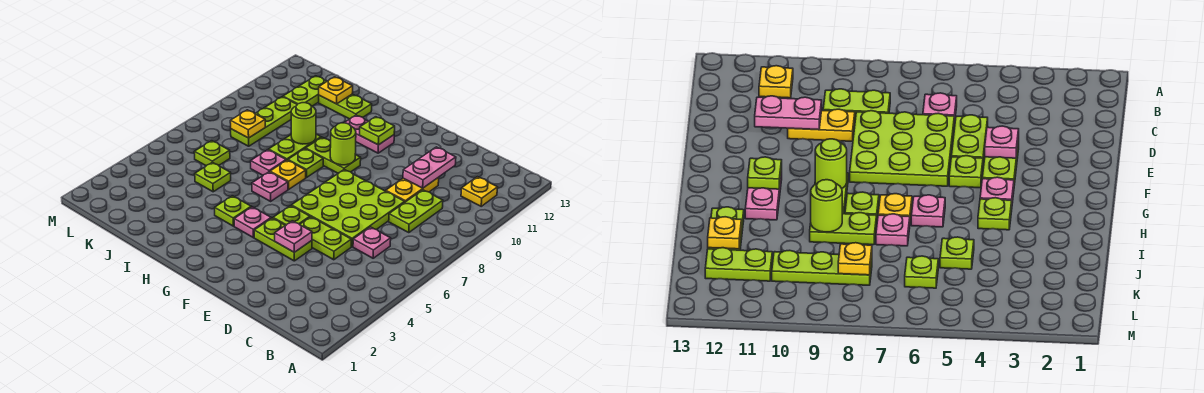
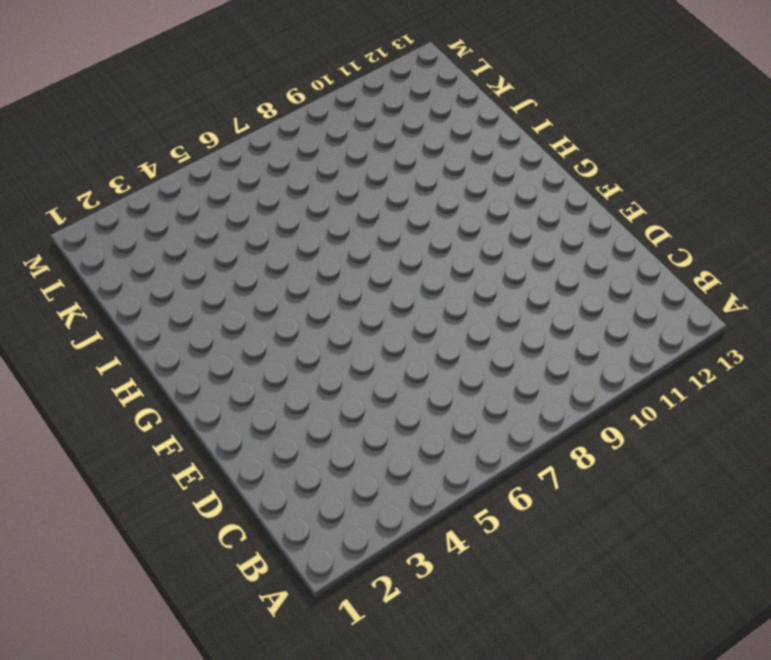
none -> yellow 1x1 plate [461,177,498,206]
none -> pink 1x1 plate [353,227,391,258]
none -> lime 1x2 plate [389,190,443,233]

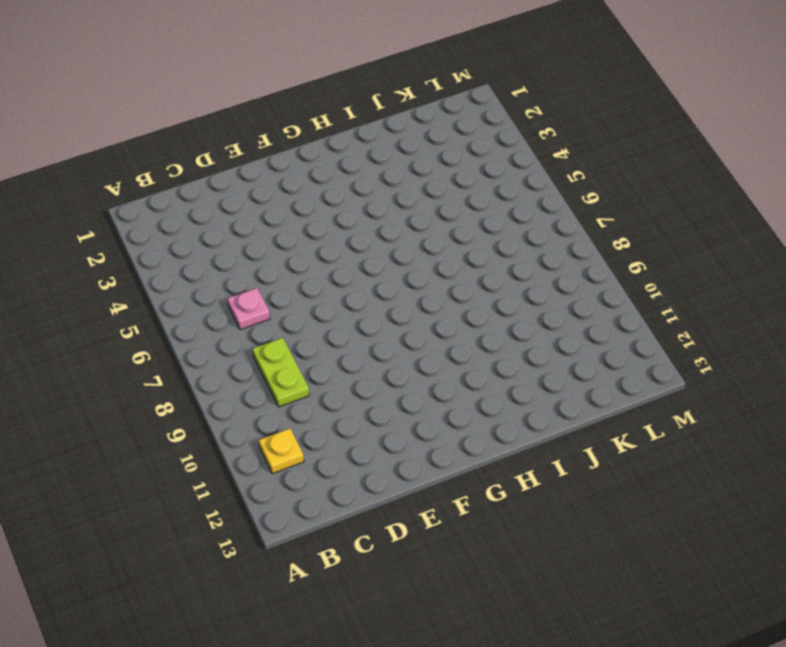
none -> lime 1x2 plate [300,217,351,260]
none -> lime 3x3 plate [292,170,405,247]
none -> yellow 1x2 plate [386,177,439,202]

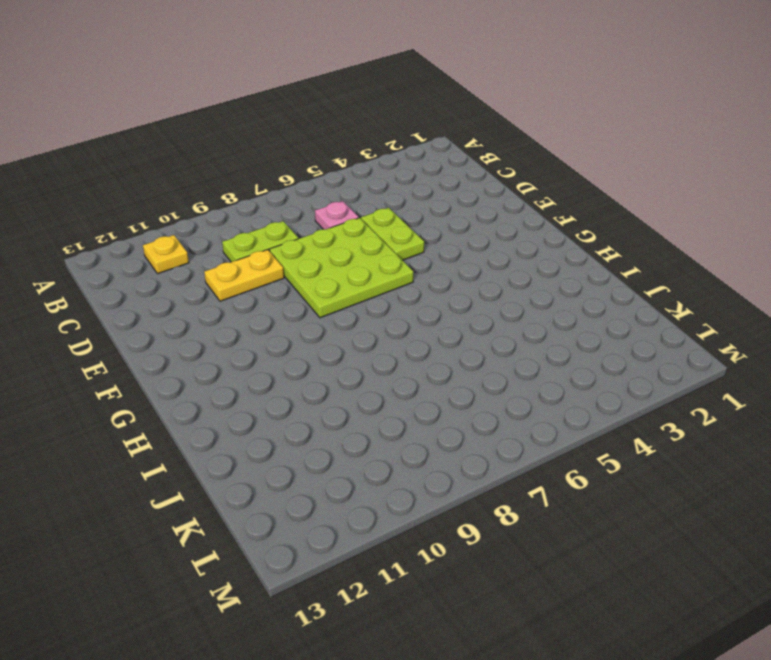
none -> lime 1x2 plate [254,218,312,261]
none -> lime 1x1 plate [273,206,310,225]
none -> pink 1x1 plate [234,207,271,238]

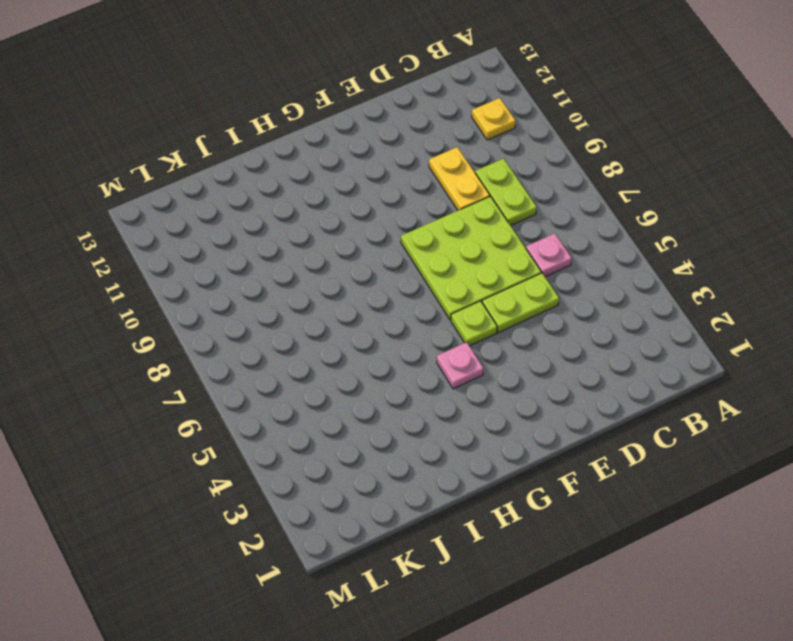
none -> lime 1x2 plate [254,218,312,261]
none -> lime 1x2 plate [306,137,361,173]
none -> pink 1x2 plate [345,115,394,153]

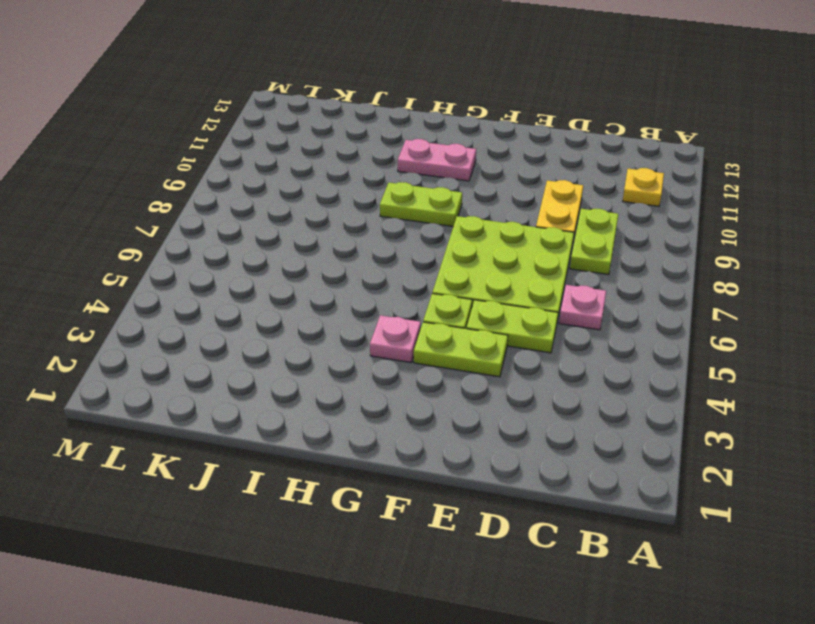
none -> lime 1x1 plate [215,196,251,226]
none -> pink 1x1 plate [252,172,288,201]
none -> yellow 1x1 plate [270,160,306,189]

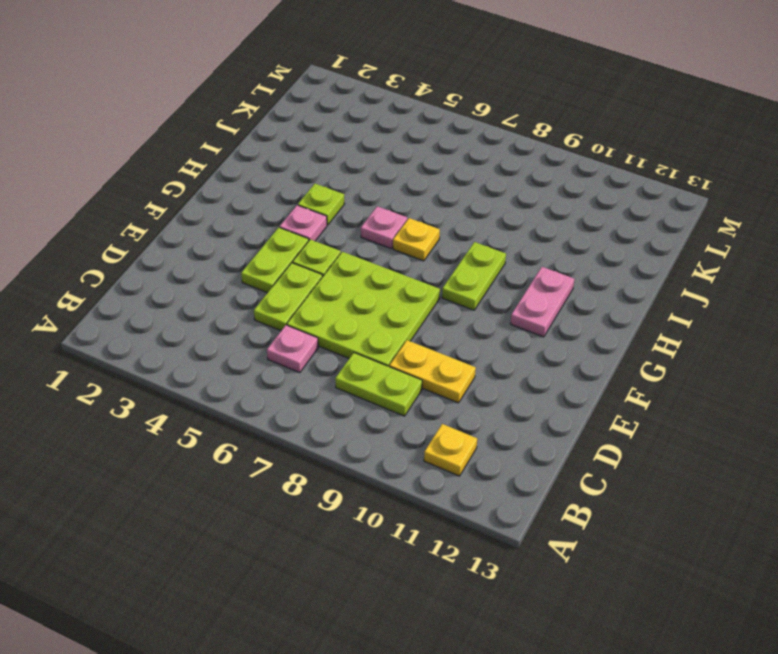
none -> lime 1x1 plate [288,149,323,178]
none -> pink 1x1 plate [251,150,286,175]
none -> lime 1x2 plate [269,134,321,160]

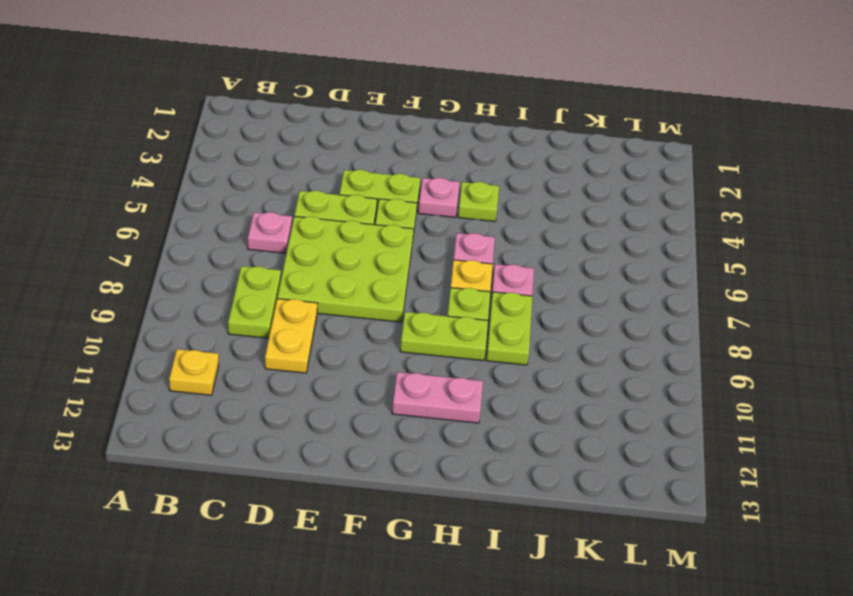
none -> lime 1x2 plate [319,94,372,119]
none -> lime 1x1 plate [195,162,231,192]
none -> lime 1x1 plate [194,141,230,166]

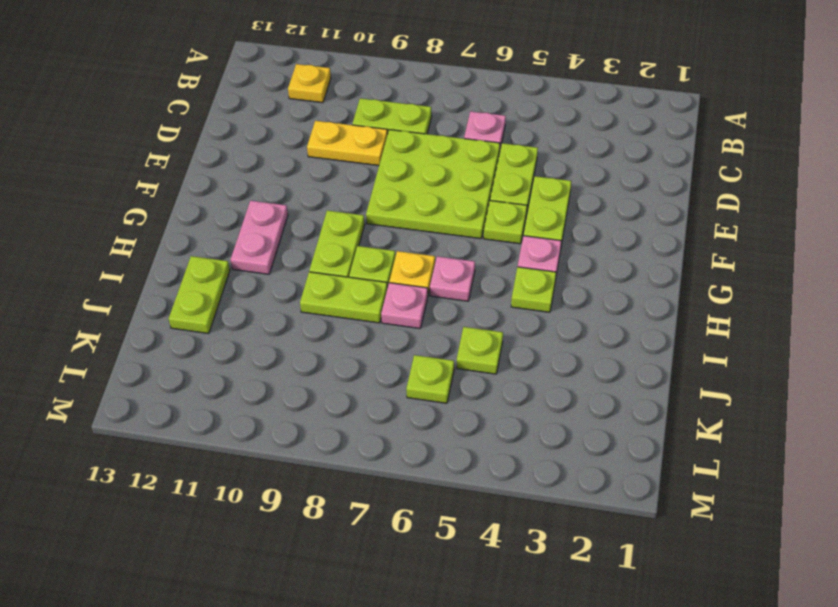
none -> lime 1x3 plate [231,97,297,146]
none -> lime 1x2 plate [283,76,327,106]
none -> pink 1x2 plate [403,147,456,188]

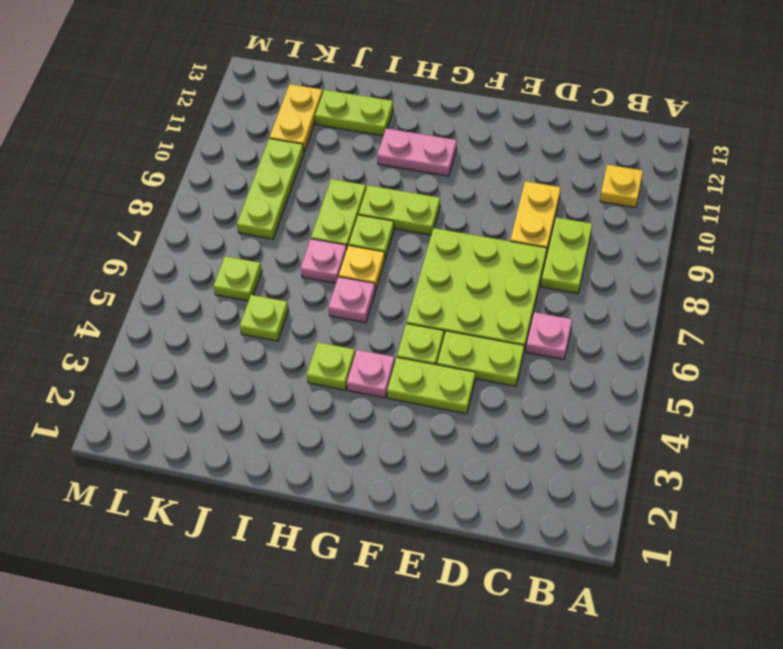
yellow 1x2 plate [269,84,323,152] -> lime 1x2 plate [283,76,327,106]
none -> pink 1x2 plate [403,147,456,188]
none -> pink 1x1 plate [275,221,312,252]
none -> lime 1x1 round brick [330,123,356,165]

